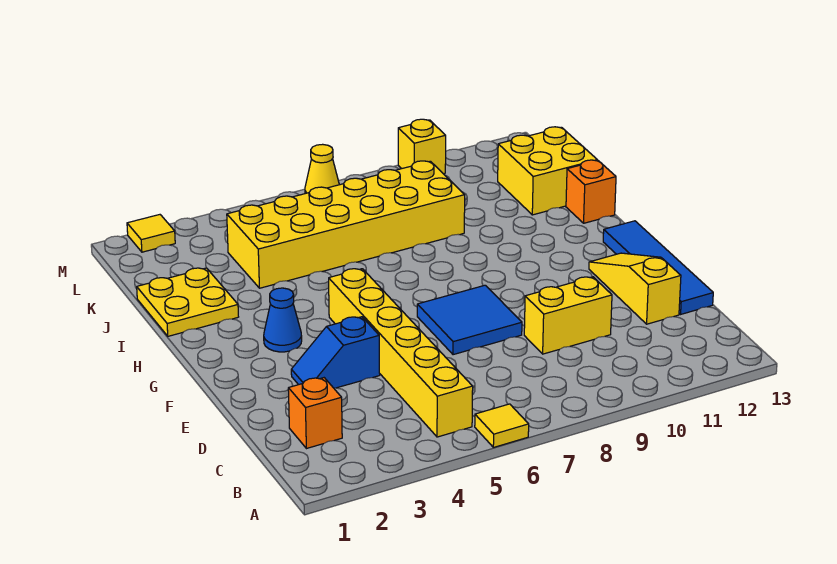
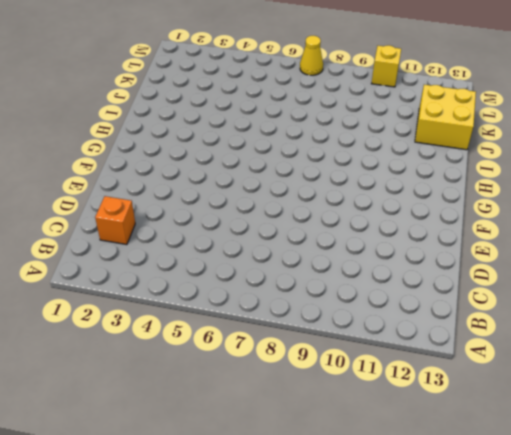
none -> yellow 1x1 tile [475,404,529,447]
none -> yellow 1x6 brick [329,269,473,437]
none -> yellow 1x2 brick [524,277,612,354]

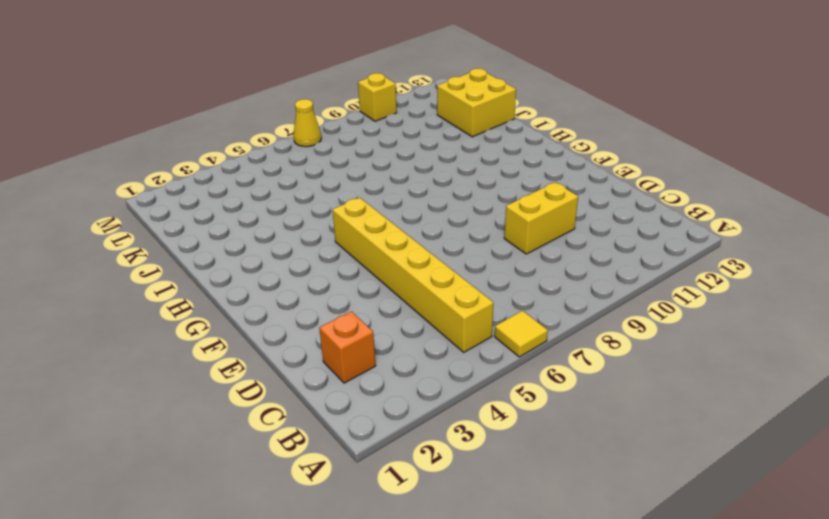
none -> yellow 1x3 slope [589,253,681,324]
none -> blue 1x4 tile [603,221,713,314]
none -> blue 1x2 slope [291,317,380,388]

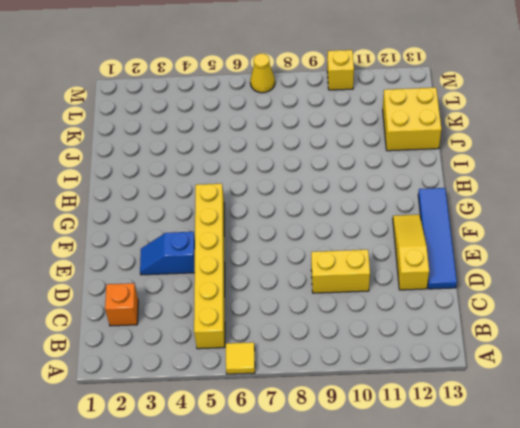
none -> blue 2x2 tile [417,285,522,355]
none -> blue 1x1 cone [264,288,302,352]
none -> yellow 2x2 plate [137,268,238,336]

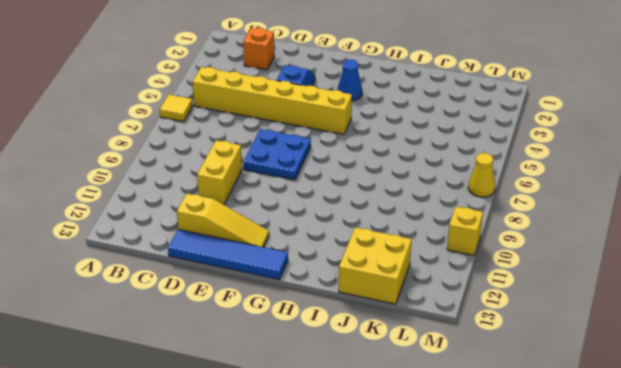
blue 2x2 plate [243,129,311,180] -> blue 2x2 tile [417,285,522,355]
none -> yellow 2x2 plate [137,268,238,336]
none -> orange 1x1 brick [566,160,616,223]
none -> yellow 2x6 brick [227,161,465,288]

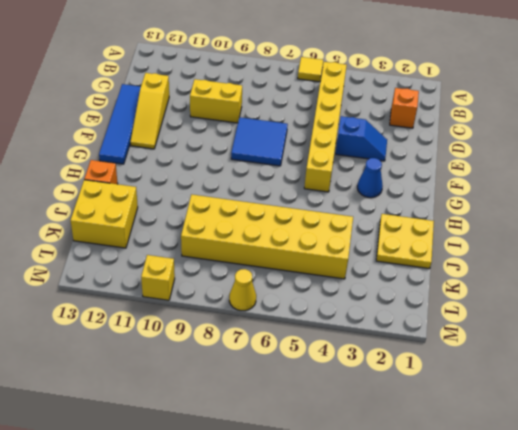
none -> yellow 1x1 tile [127,215,175,252]

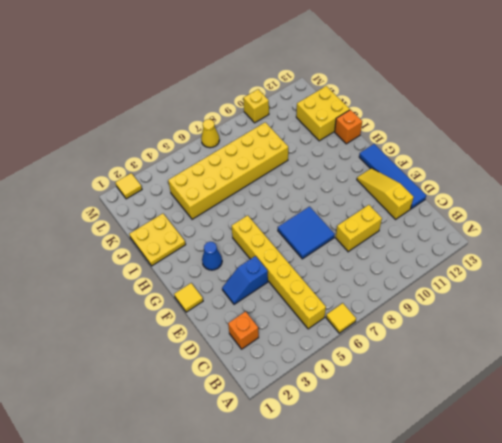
yellow 1x1 tile [174,283,203,312] -> none

